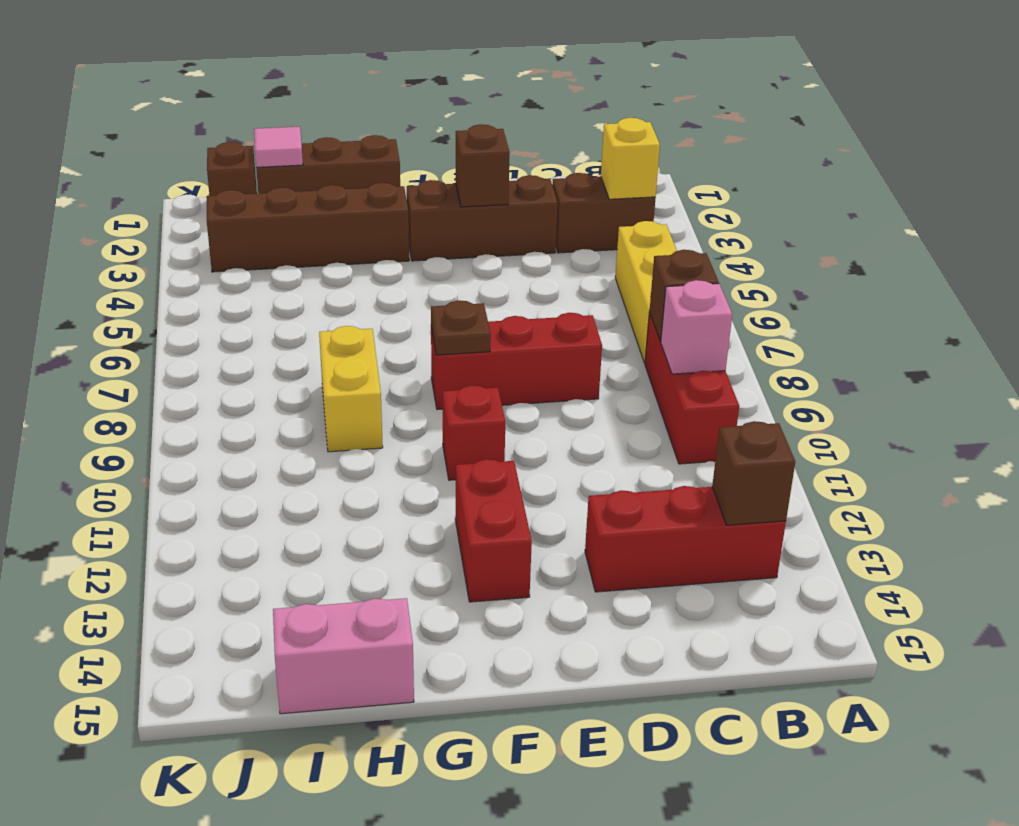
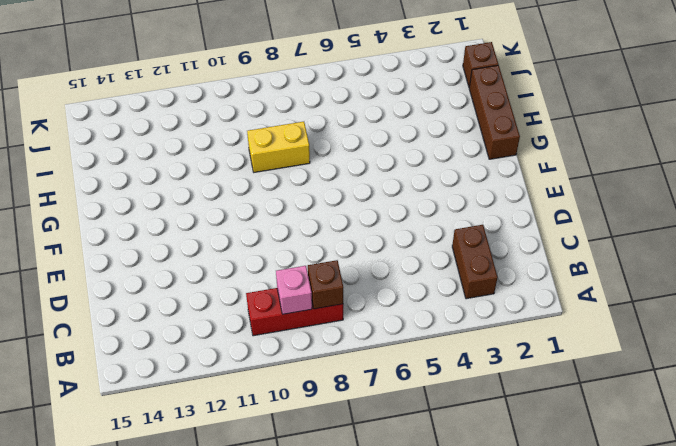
none -> yellow 1x3 brick [615,221,677,363]
none -> red 1x3 brick [585,486,786,592]
none -> brown 1x3 brick [407,175,558,261]

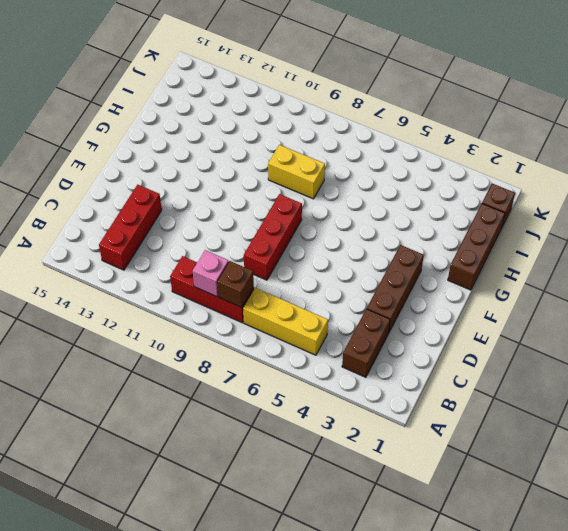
none -> red 1x1 brick [443,385,505,480]
none -> red 1x2 brick [455,459,532,602]
none -> brown 1x4 brick [207,183,409,272]

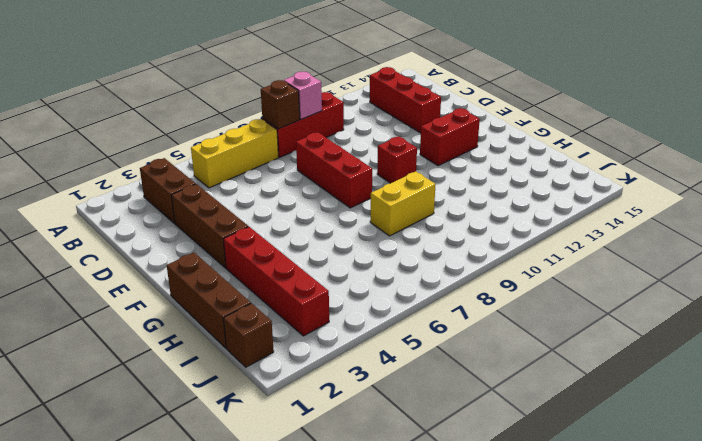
red 1x4 brick [223,227,329,336] -> brown 1x4 brick [207,183,409,272]
none -> pink 1x2 brick [273,598,414,714]
none -> yellow 1x1 brick [601,118,660,199]
none -> brown 1x1 brick [712,421,795,525]

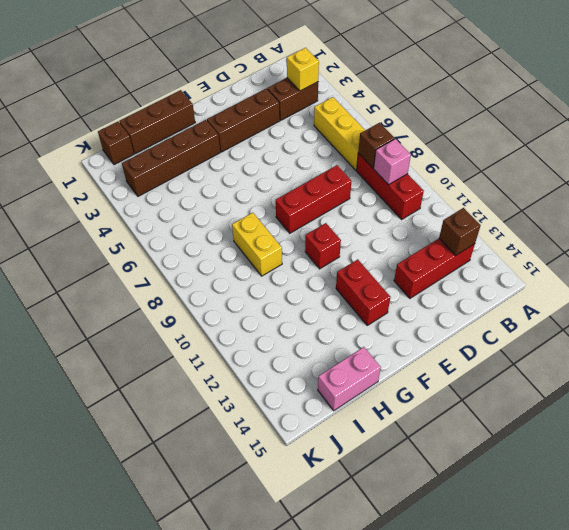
none -> brown 1x1 brick [456,124,510,207]
none -> brown 1x1 plate [431,300,491,355]
none -> pink 1x1 tile [254,127,303,167]

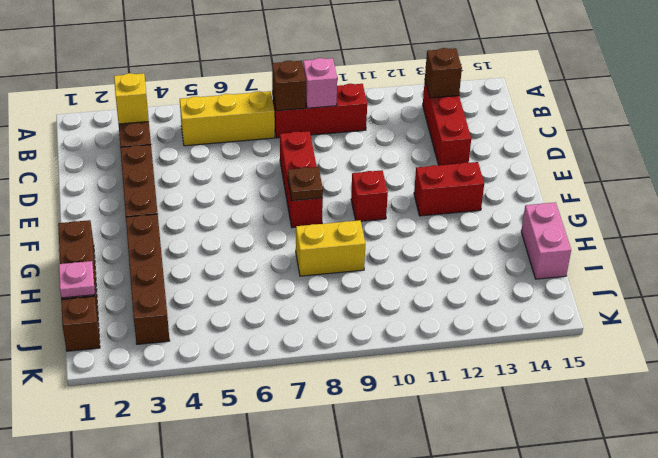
pink 1x1 plate [59,261,95,298] -> pink 1x1 tile [254,127,303,167]
none -> brown 1x1 brick [456,124,510,207]

